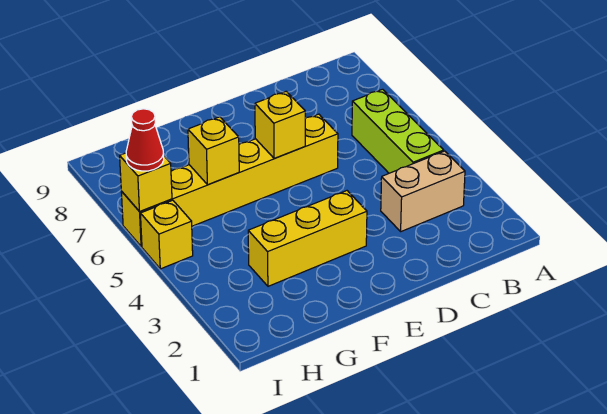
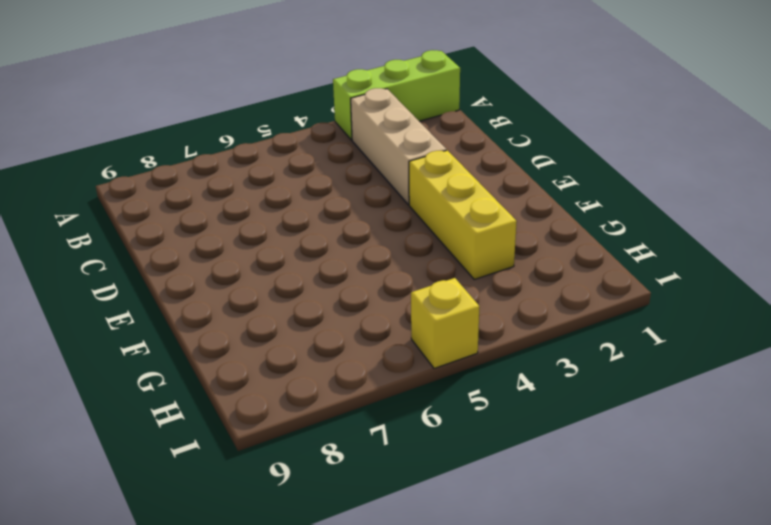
lime 1x3 brick [333,50,460,140] -> lime 1x3 brick moved to [352,89,444,173]
tan 1x3 brick [351,88,446,205] -> tan 1x2 brick [381,151,465,231]
none -> yellow 1x6 brick [121,114,338,247]
none -> yellow 1x1 brick [255,91,305,159]

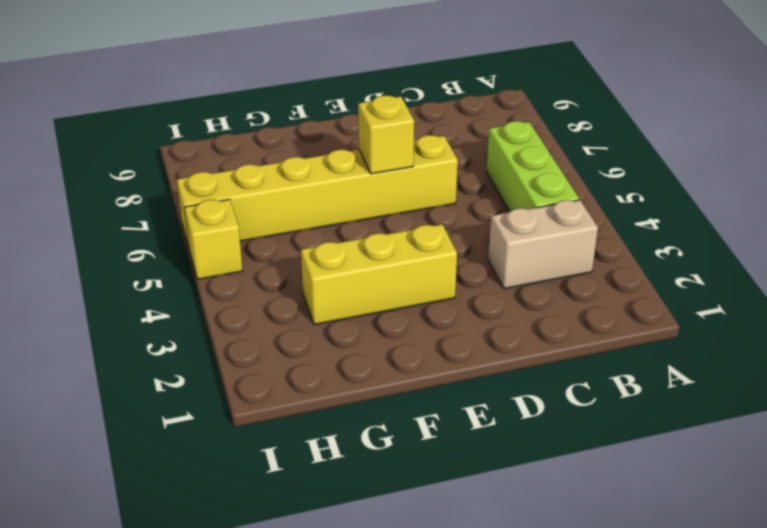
none -> yellow 1x1 brick [188,117,239,185]
none -> yellow 1x1 brick [120,153,172,211]

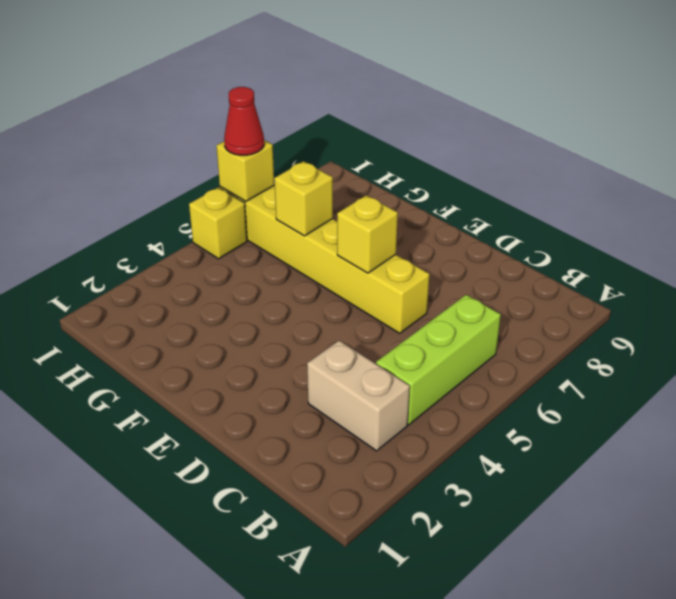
none -> yellow 1x3 brick [248,191,367,286]

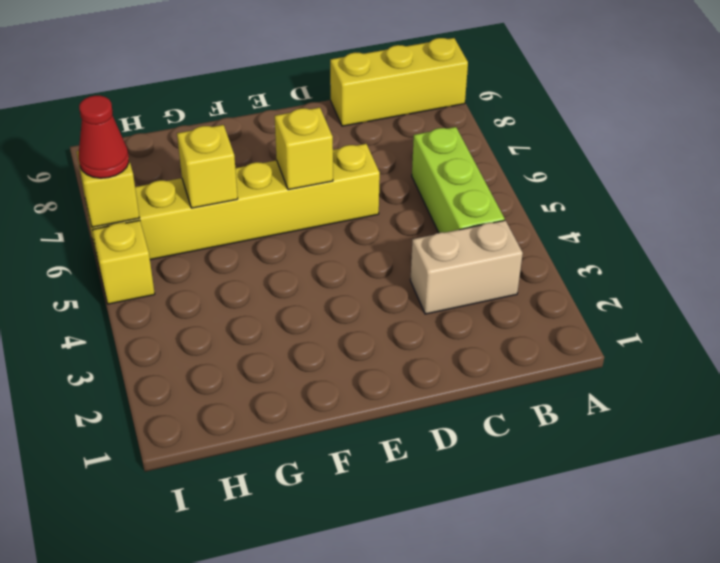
yellow 1x3 brick [330,38,468,126] -> yellow 1x3 brick moved to [248,191,367,286]

